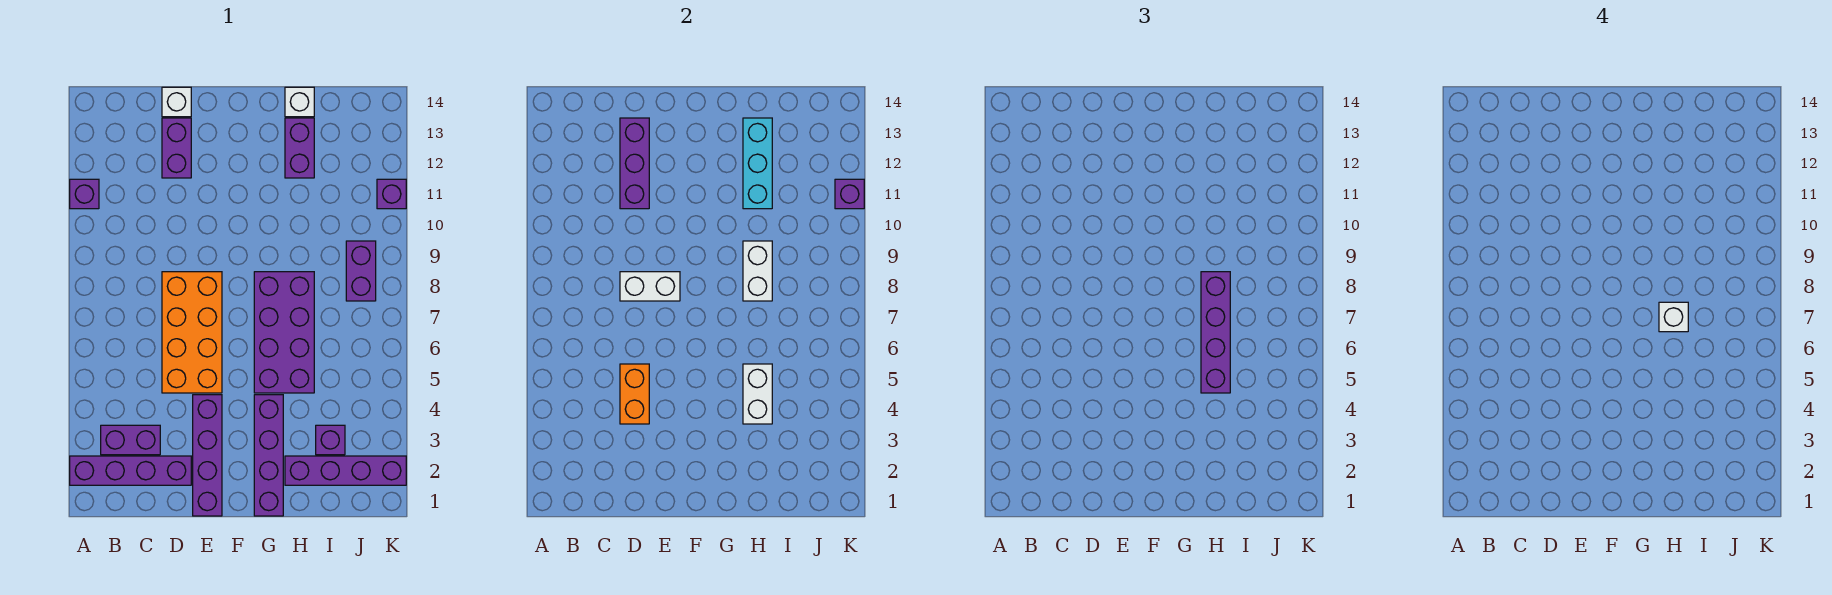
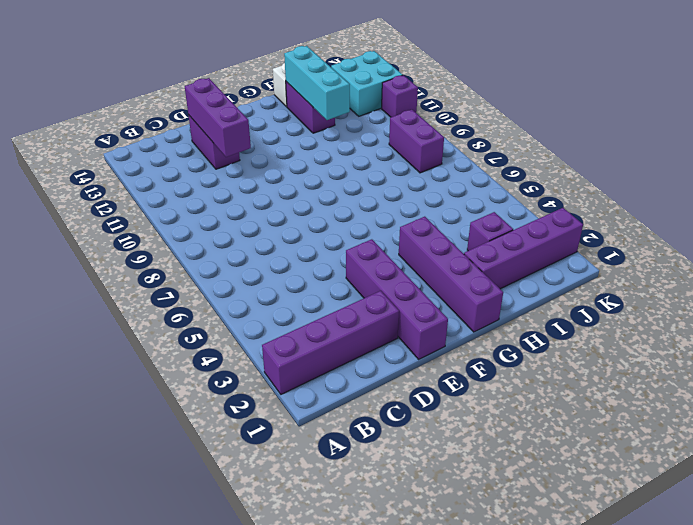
cyan 2x2 brick [331,51,402,116] -> none
none -> purple 1x1 brick [70,179,99,209]
none -> purple 1x2 brick [101,425,160,455]
none -> orange 2x4 brick [162,272,222,393]

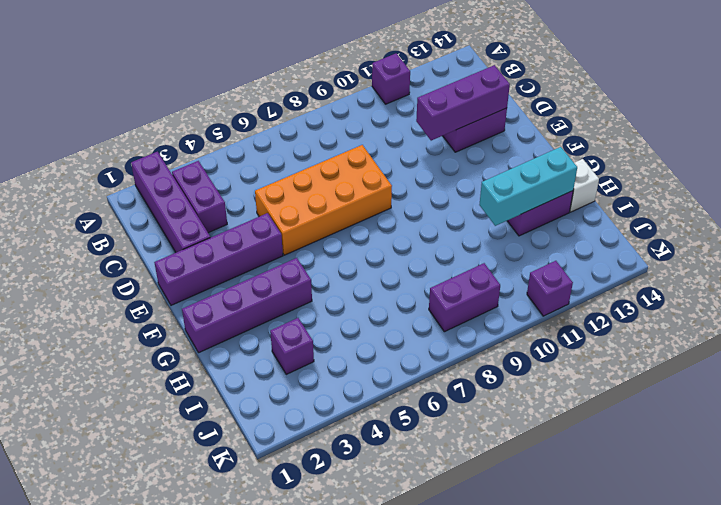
none -> white 1x1 brick [162,87,191,117]
none -> purple 2x4 brick [254,272,314,393]
none -> purple 1x4 brick [285,456,406,485]

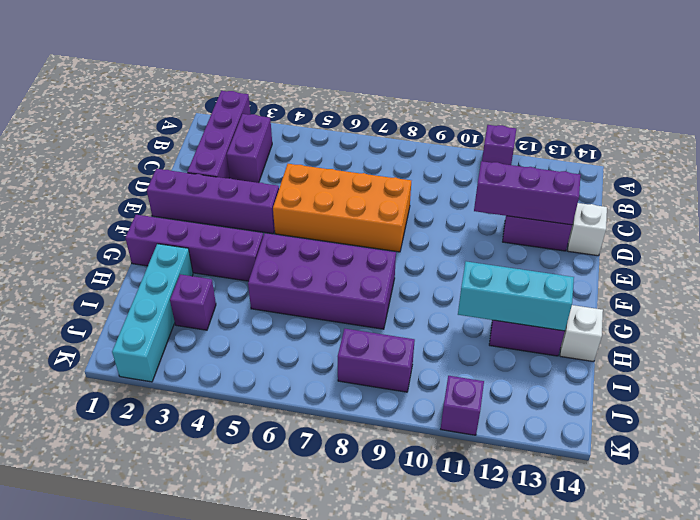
cyan 1x4 brick [112,244,193,382] -> purple 1x4 brick [285,456,406,485]
none -> orange 1x2 brick [620,364,649,424]
none -> white 1x2 brick [620,272,680,301]
none -> white 1x2 brick [743,364,772,424]

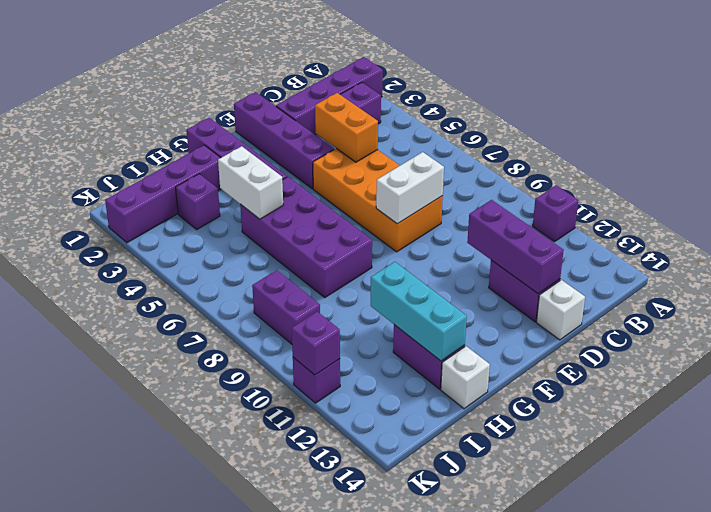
none -> white 1x2 brick [743,241,772,301]
none -> purple 1x4 brick [1201,272,1230,393]
none -> white 1x1 brick [1659,302,1688,332]

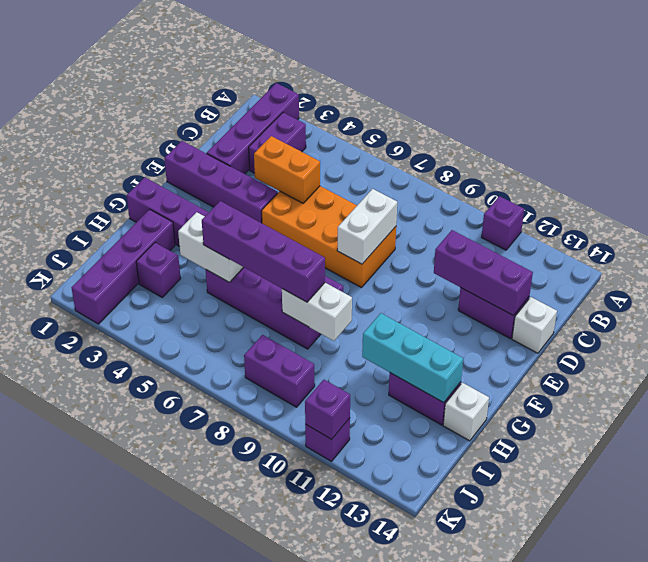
none -> white 1x1 brick [1659,302,1688,332]

